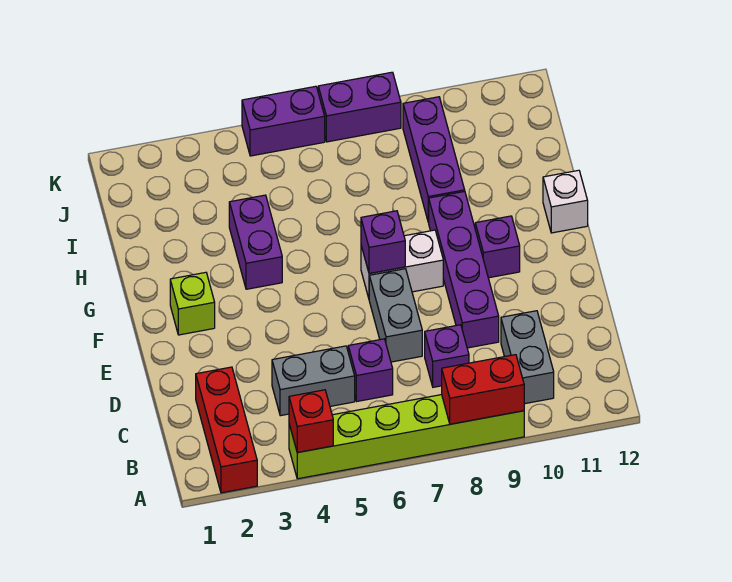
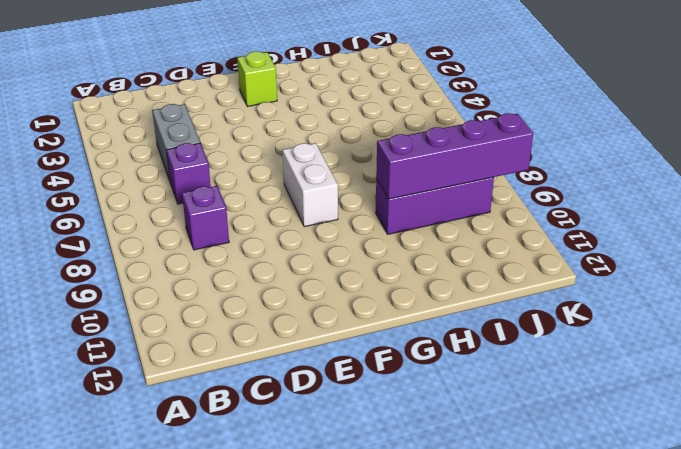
purple 1x4 brick [376,113,533,199] -> purple 1x4 brick moved to [428,191,499,348]
none -> red 1x3 brick [196,367,257,493]
none -> lime 1x6 brick [289,395,524,479]
none -> grey 1x2 brick [501,311,554,404]

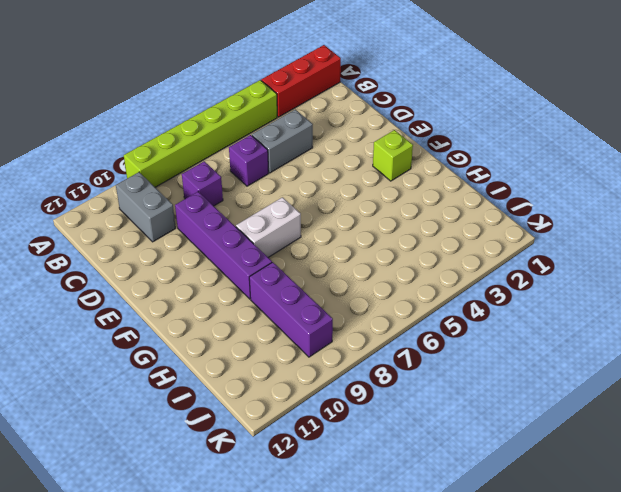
red 1x3 brick [261,45,341,117] -> red 1x3 brick turned to [196,367,257,493]
none -> grey 1x2 brick [369,269,422,362]
none -> purple 1x1 brick [475,216,520,278]
none -> purple 1x2 brick [229,195,282,289]

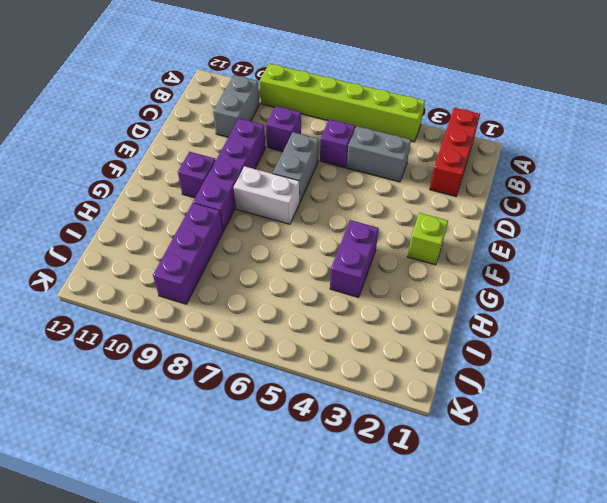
none -> white 1x1 brick [543,170,588,233]
none -> purple 1x2 brick [242,86,325,156]
none -> purple 1x2 brick [318,72,401,142]

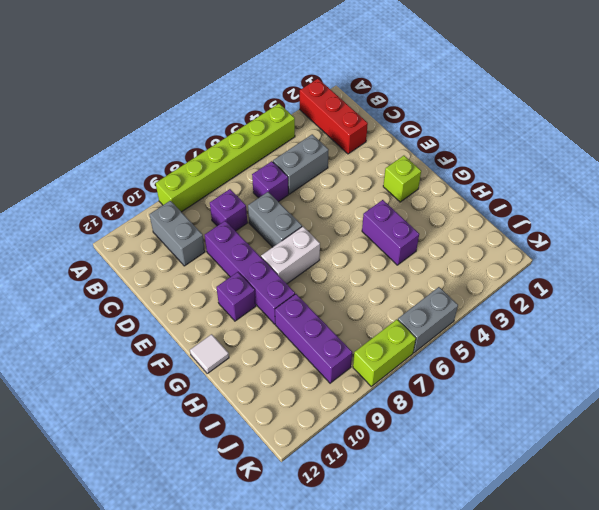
white 1x1 tile [190,334,229,373] -> white 1x1 brick [543,170,588,233]
grey 1x2 brick [398,287,458,353] -> purple 1x2 brick [242,86,325,156]
lime 1x2 brick [353,320,416,386] -> purple 1x2 brick [318,72,401,142]
none -> red 1x1 brick [289,390,333,452]
none -> red 1x2 brick [442,355,524,424]
none -> purple 1x1 brick [361,211,405,274]

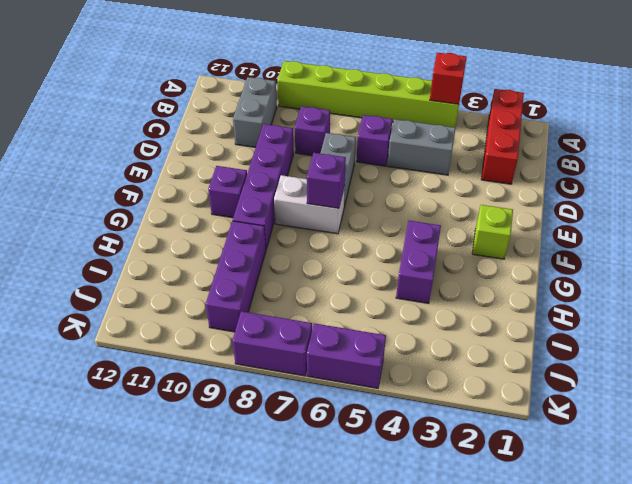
none -> white 1x1 brick [543,170,588,233]
none -> red 1x2 brick [442,355,524,424]

